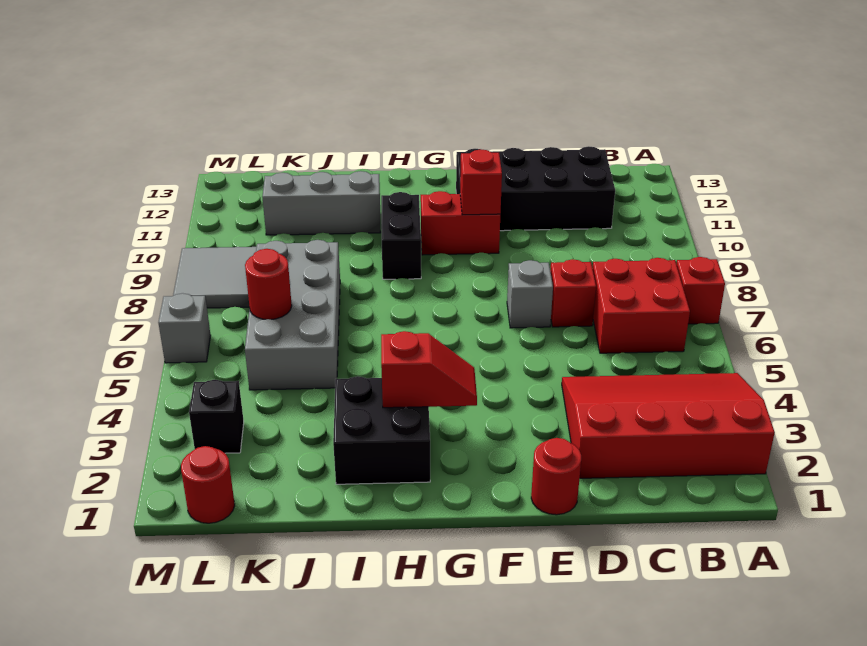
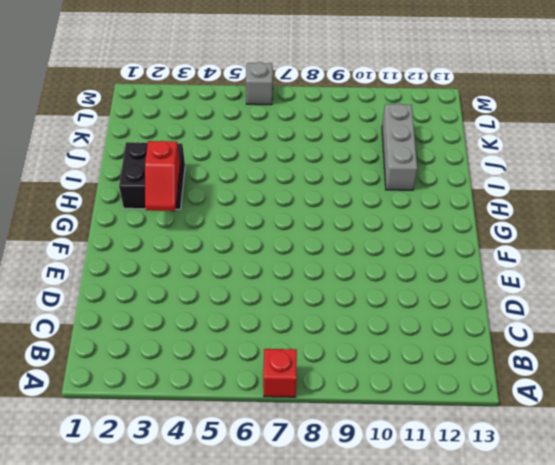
none -> red 3x4 slope [562,373,775,478]
none -> red 2x2 brick [592,258,690,353]
none -> black 2x4 brick [456,146,615,231]

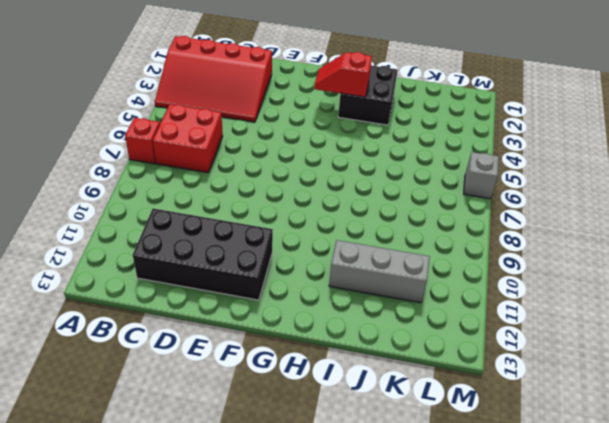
none -> red 1x1 brick [550,259,596,327]
none -> red 1x1 round brick [531,438,581,515]
none -> grey 1x1 brick [507,260,553,328]

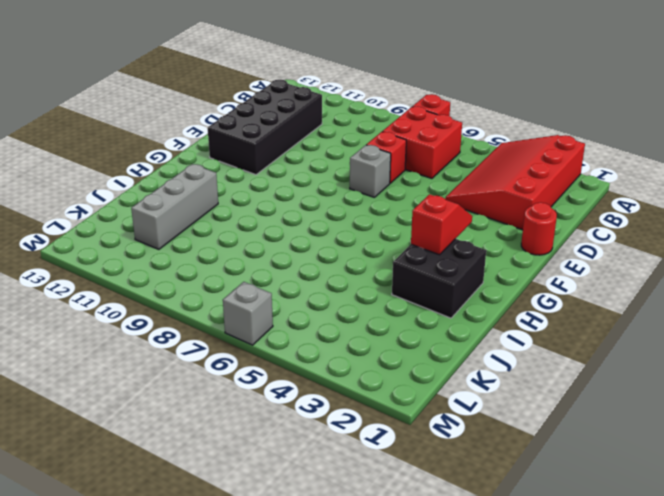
none -> red 1x2 brick [421,191,500,255]
none -> black 1x2 brick [381,192,421,279]
none -> grey 2x4 brick [245,240,340,390]

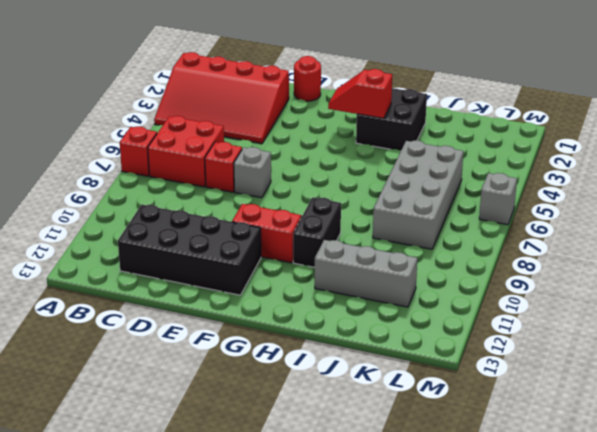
none -> red 1x1 round brick [181,446,235,523]
none -> black 1x1 brick [189,380,244,453]
none -> grey 2x2 tile [173,247,257,308]

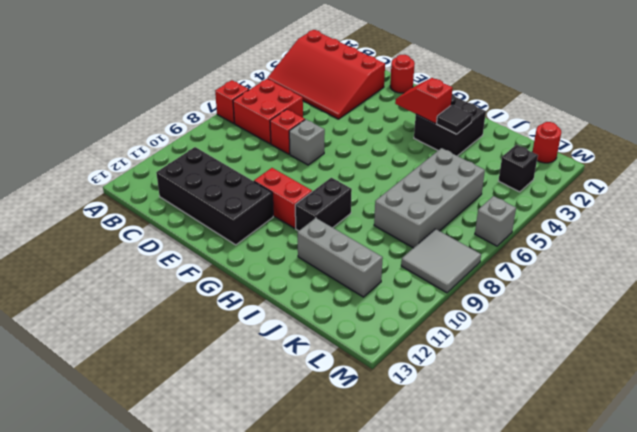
black 1x1 tile [437,105,472,134] -> none
none -> red 1x1 brick [460,149,502,215]
none -> red 1x1 round brick [245,249,292,319]

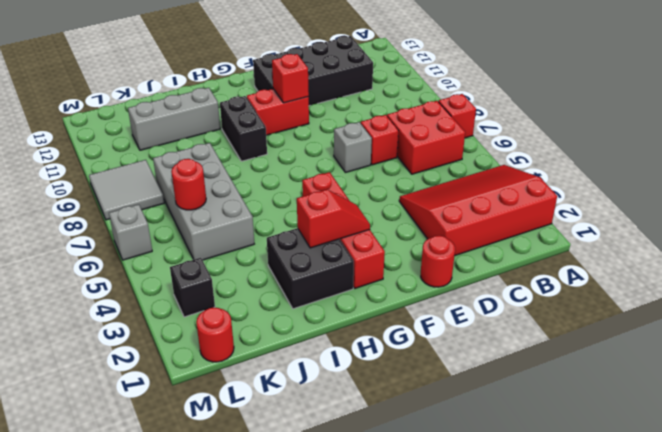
red 1x4 brick [302,172,385,288] -> none

